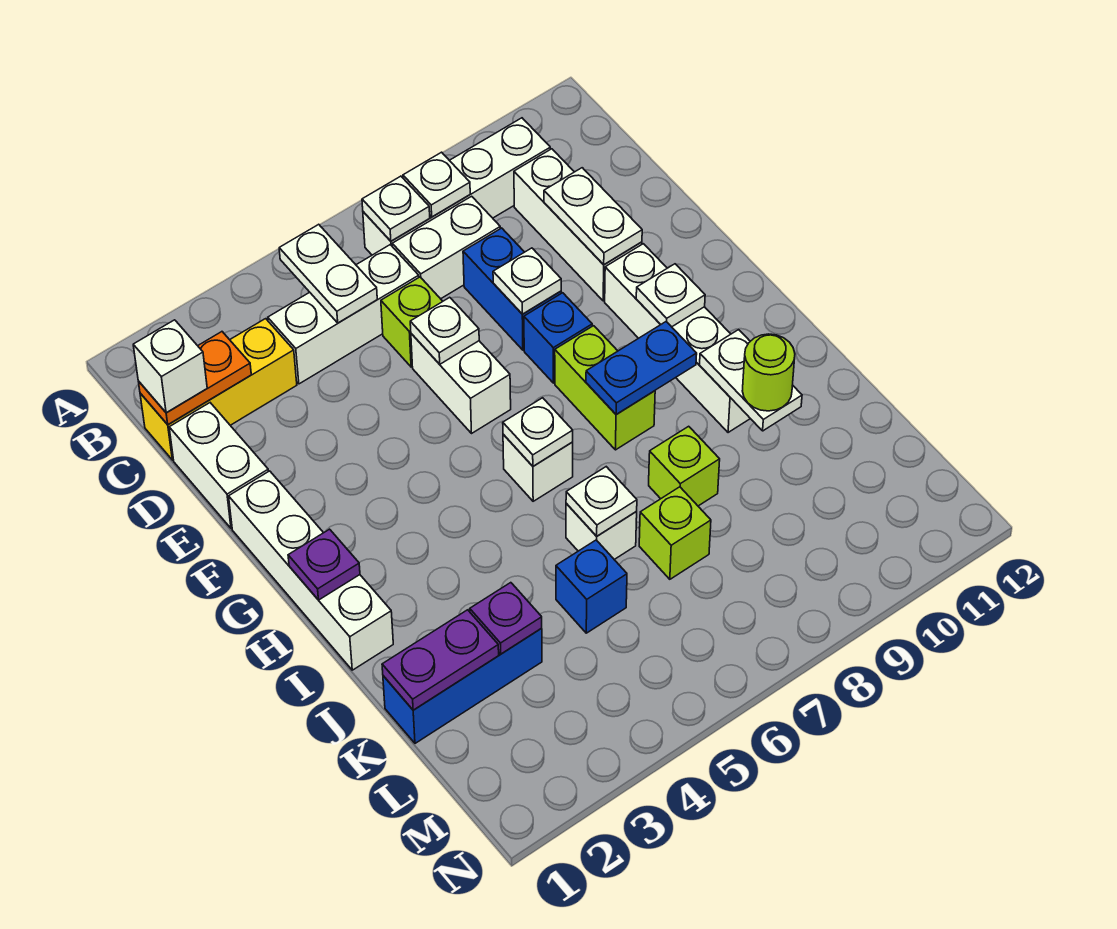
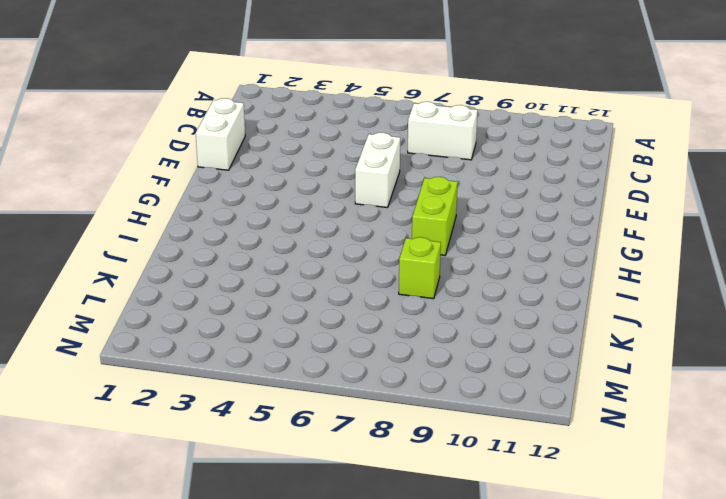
none -> white 1x4 brick [363,118,550,255]
none -> yellow 1x3 brick [140,319,297,460]
none -> white 1x3 brick [268,245,419,384]
none -> white 1x3 brick [514,149,642,301]

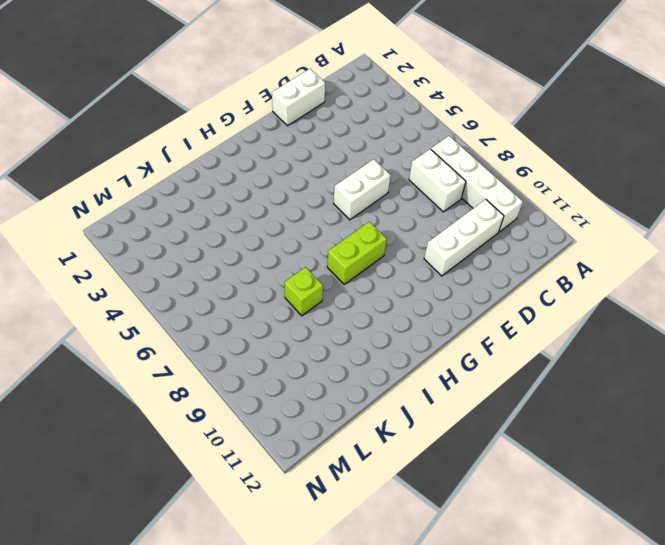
none -> yellow 1x3 brick [140,319,297,460]
none -> white 1x3 brick [268,245,419,384]
none -> lime 1x1 brick [381,277,443,367]
none -> blue 1x2 brick [463,228,561,350]

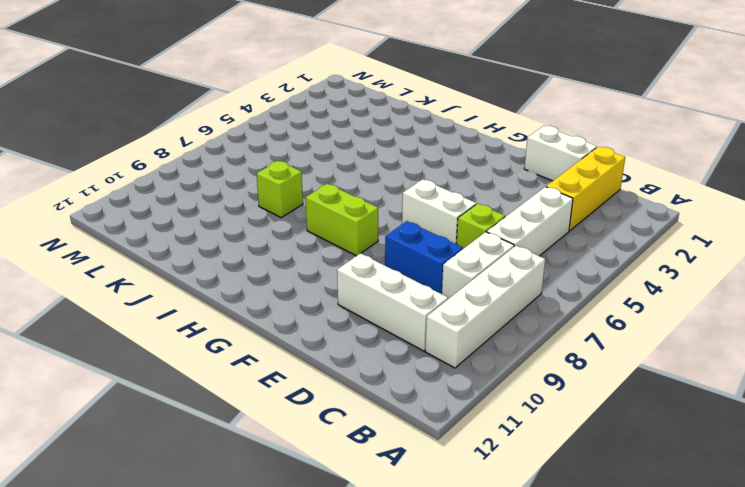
none -> white 1x4 brick [229,471,393,670]
none -> blue 1x1 brick [524,293,592,383]
none -> white 1x4 brick [605,244,750,433]
none -> white 1x1 brick [503,434,573,501]

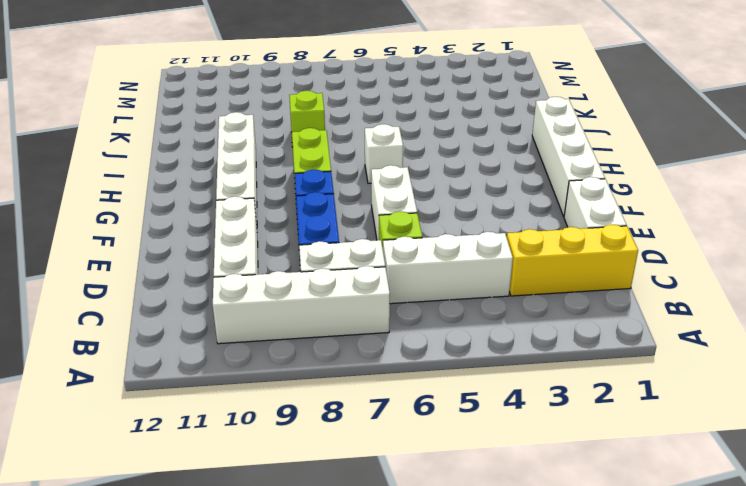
none -> white 1x1 brick [566,504,637,559]
none -> blue 1x3 brick [383,629,542,743]
none -> blue 1x1 brick [556,540,627,633]
none -> lime 1x1 brick [639,487,711,579]

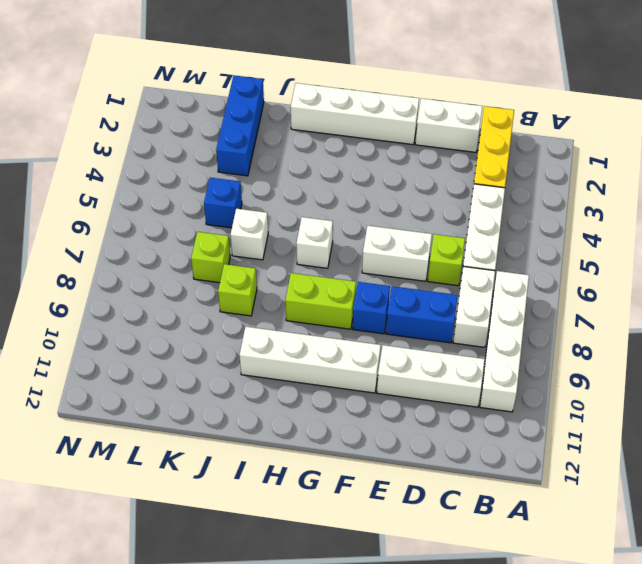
none -> white 1x2 plate [279,224,377,323]
none -> white 1x1 plate [362,176,430,241]
none -> white 1x1 plate [403,152,470,217]
none -> orange 1x2 plate [138,332,251,425]

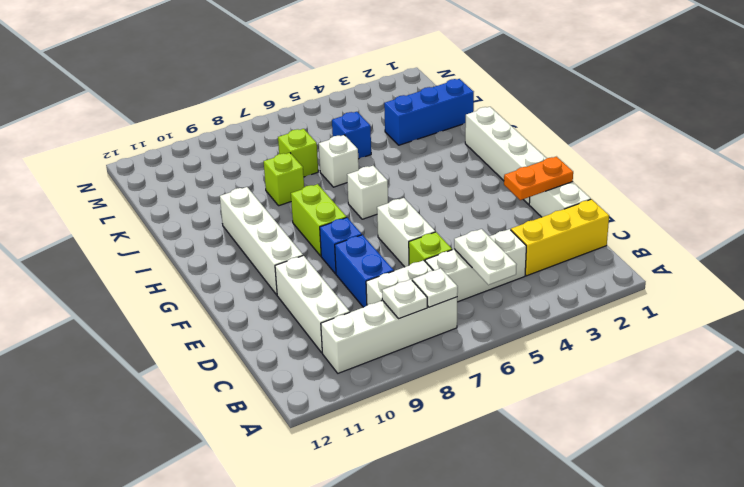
orange 1x2 plate [504,157,573,200] -> orange 1x2 plate moved to [138,332,251,425]
none -> white 1x2 plate [544,168,642,265]
none -> white 1x1 plate [410,297,479,364]
none -> white 1x1 plate [493,248,561,314]
none -> white 1x1 plate [636,264,705,327]

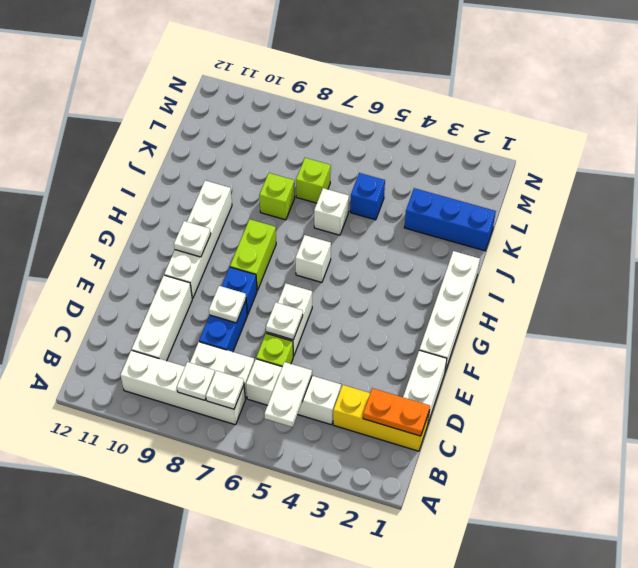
none -> white 1x2 plate [544,168,642,265]
none -> purple 1x1 plate [288,529,360,600]
none -> white 1x1 plate [503,398,573,466]
none -> blue 1x2 plate [586,322,697,415]

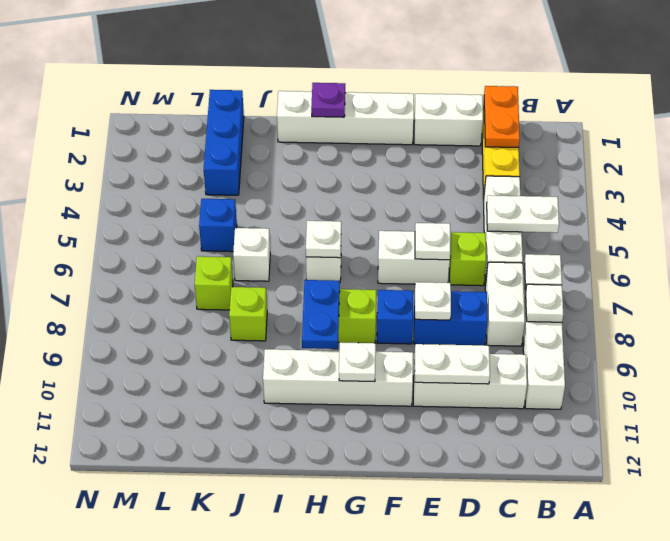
none -> white 1x2 plate [700,330,802,431]
none -> white 1x1 plate [566,467,637,536]
none -> purple 1x2 plate [382,610,499,710]
none -> purple 1x1 plate [470,583,542,654]

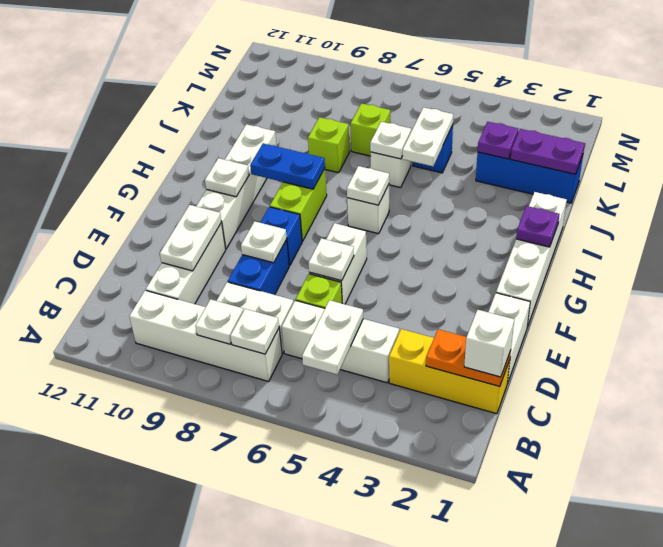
white 1x2 plate [402,107,453,166] -> white 1x2 plate moved to [700,330,802,431]
none -> lime 1x1 round brick [742,334,795,411]

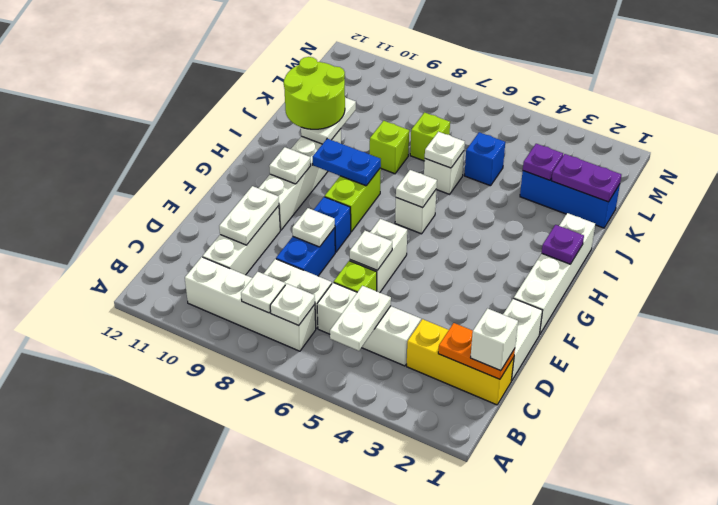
lime 2x2 round brick [284,57,345,129] -> lime 1x1 round brick [742,334,795,411]

